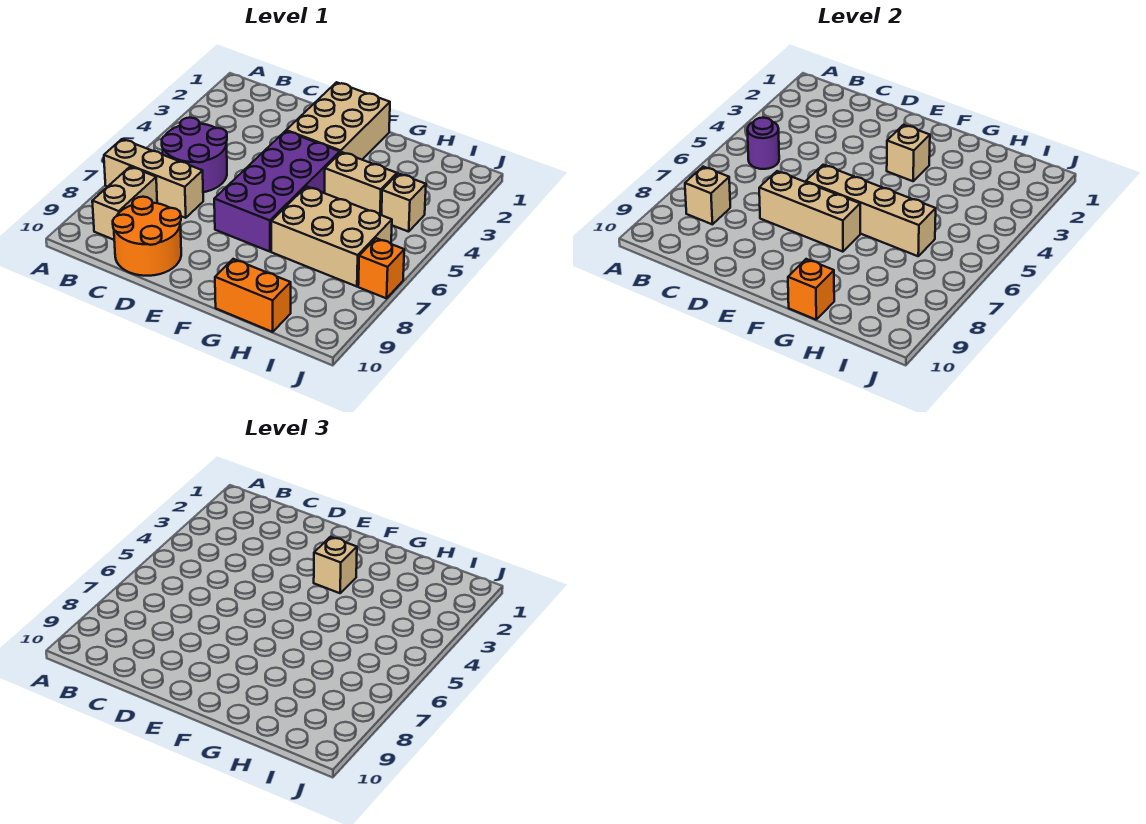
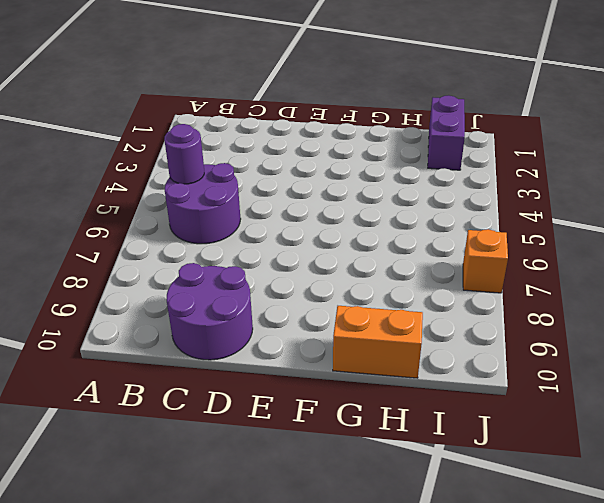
purple 2x2 round brick [167,263,253,360] -> orange 2x2 round brick [113,197,181,276]
purple 1x2 brick [428,95,465,170] -> none
none -> tan 1x3 brick [104,139,203,218]
none -> tan 1x2 brick [92,167,157,240]
none -> tan 2x3 brick [286,82,390,160]

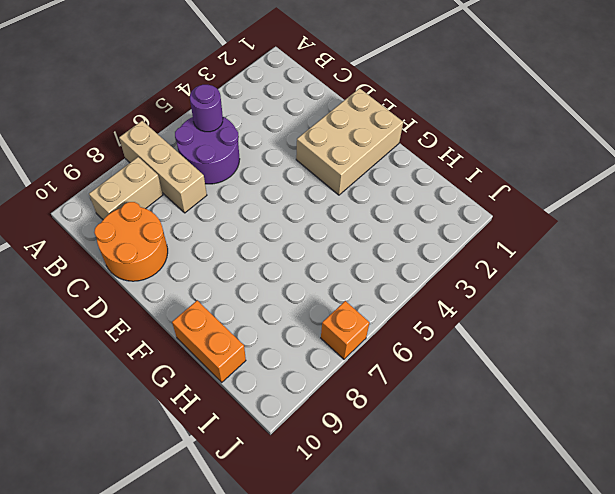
none -> purple 2x4 brick [214,131,340,252]
none -> tan 1x2 brick [325,152,397,215]
none -> tan 2x3 brick [271,186,392,287]

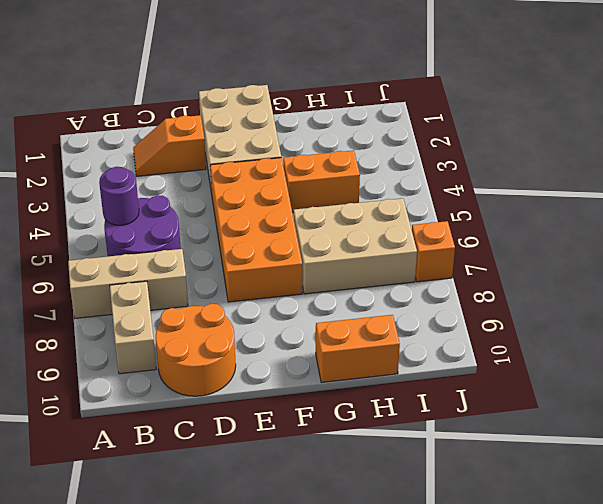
orange 1x2 slope [133,115,206,176] -> none
orange 2x4 brick [210,158,302,302] -> purple 2x4 brick [214,131,340,252]
orange 1x2 brick [283,150,360,212] -> tan 1x2 brick [325,152,397,215]
none -> tan 1x1 brick [381,173,426,232]
none -> tan 1x1 brick [685,167,730,224]
none -> tan 1x3 brick [759,171,860,252]

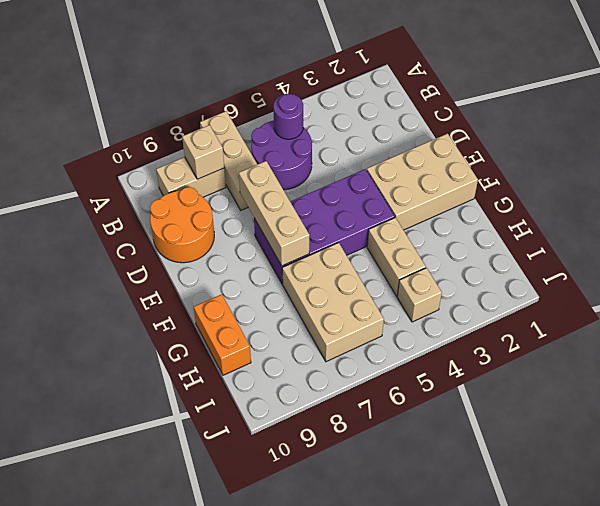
none -> orange 1x1 brick [358,238,404,298]
none -> tan 1x4 brick [806,165,936,256]
none -> tan 1x1 brick [887,125,930,181]

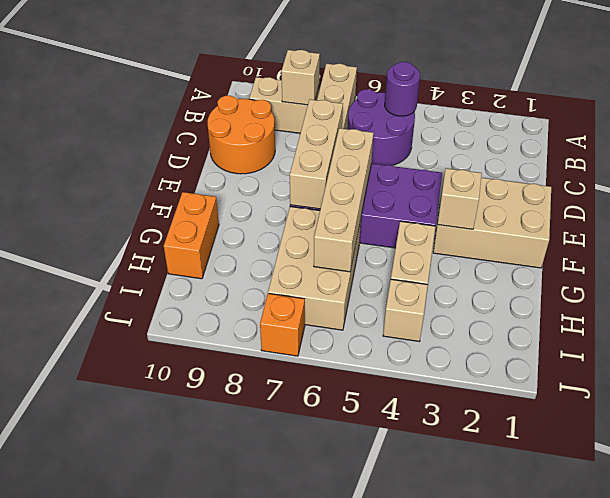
none -> orange 1x1 brick [788,259,834,320]
none -> tan 1x1 brick [314,537,357,593]

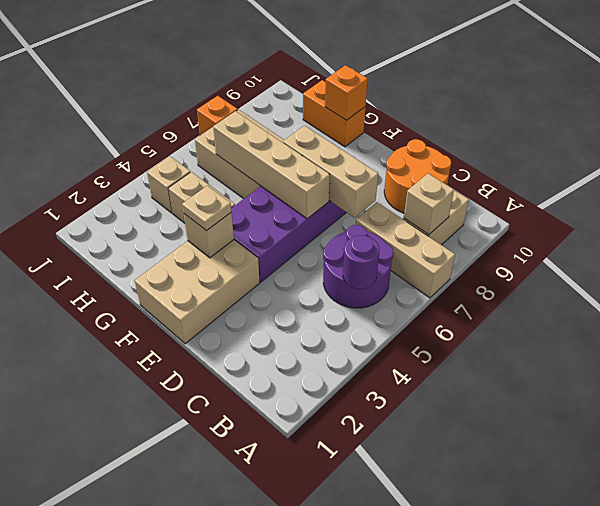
tan 1x1 plate [182,186,231,231] -> tan 1x1 brick [314,537,357,593]

